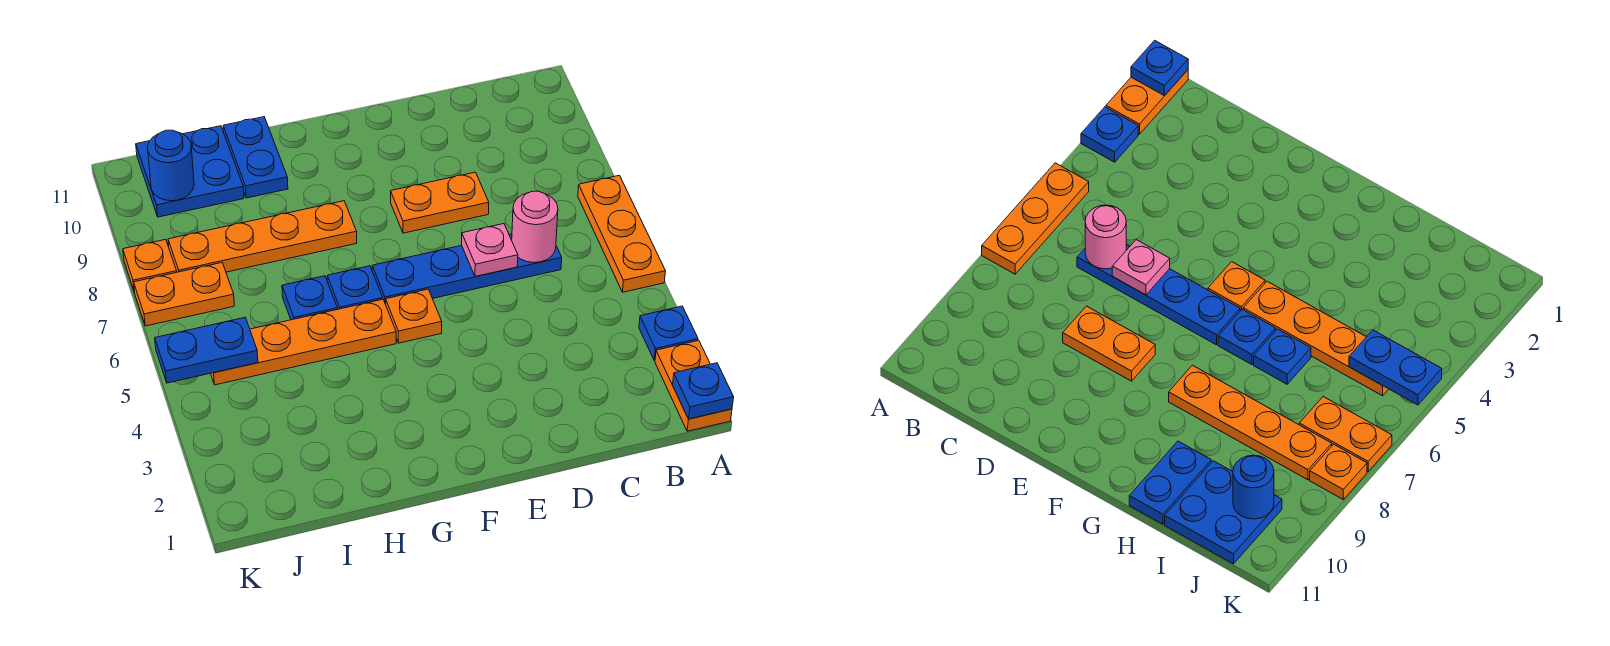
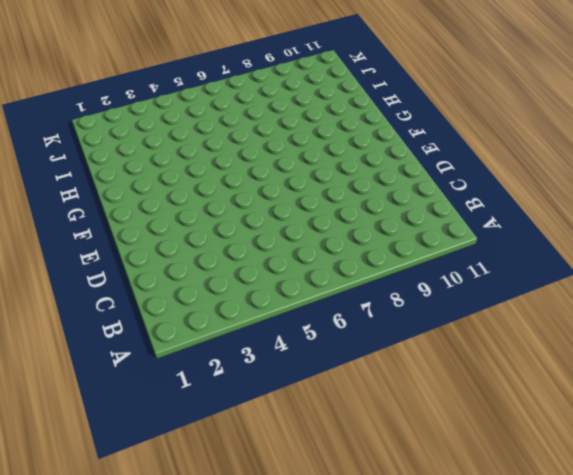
none -> orange 1x2 plate [655,340,732,431]
none -> blue 1x1 plate [639,306,698,360]
none -> orange 1x3 plate [578,175,665,292]

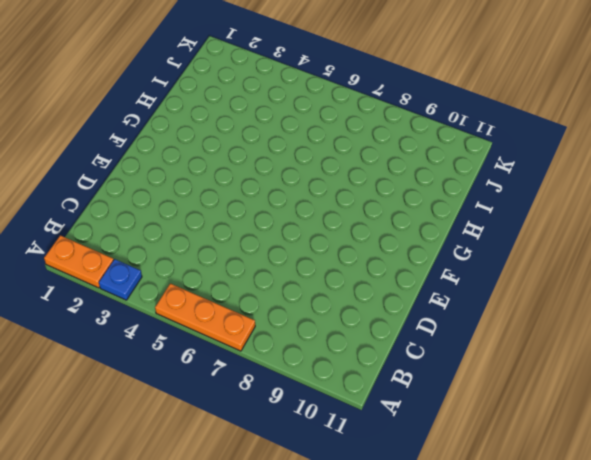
none -> blue 1x4 plate [372,234,562,304]
none -> orange 1x2 plate [390,172,489,233]
none -> orange 1x1 plate [386,289,442,343]

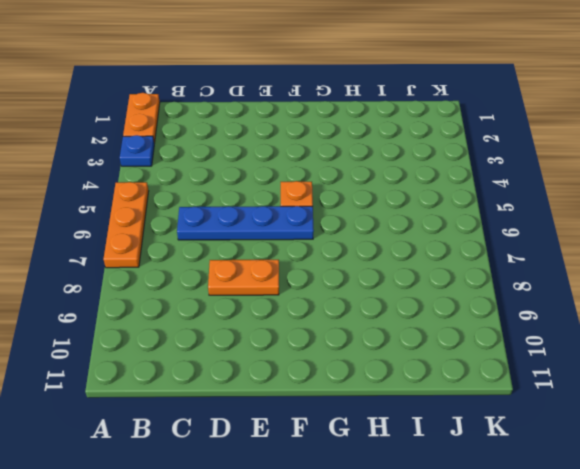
none -> orange 1x4 plate [211,299,396,385]
none -> blue 1x1 plate [327,266,383,309]
none -> orange 1x4 plate [168,201,357,272]

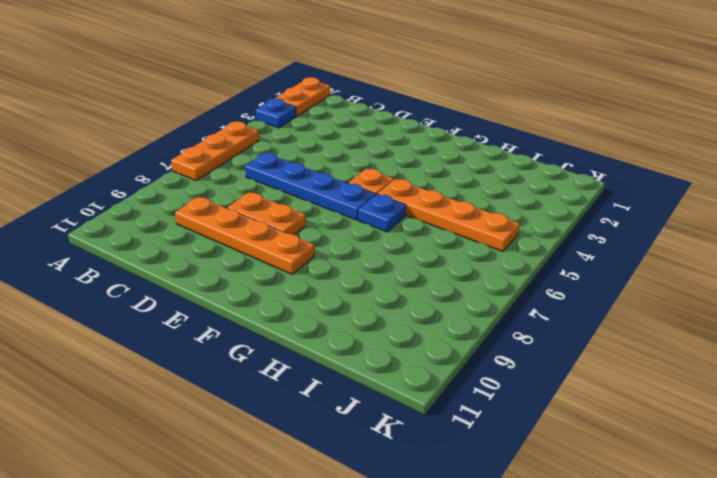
orange 1x4 plate [175,197,314,274] -> orange 1x4 plate moved to [168,201,357,272]
none -> blue 1x1 plate [282,276,337,320]
none -> blue 1x2 plate [223,117,288,198]
none -> blue 2x2 plate [136,126,244,217]

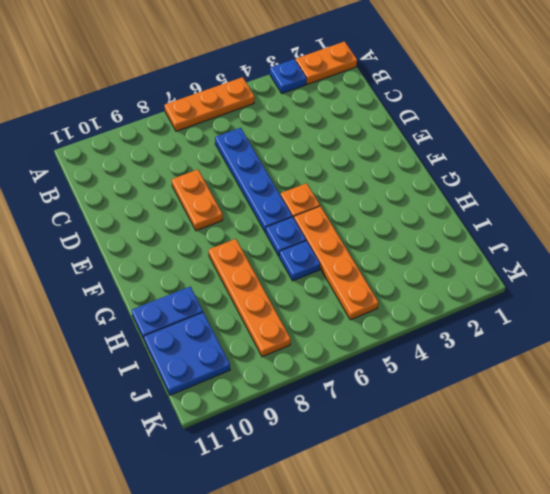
none -> orange 1x2 plate [134,263,234,326]
none -> orange 1x1 plate [123,239,177,292]
none -> blue 1x1 plate [673,363,734,419]

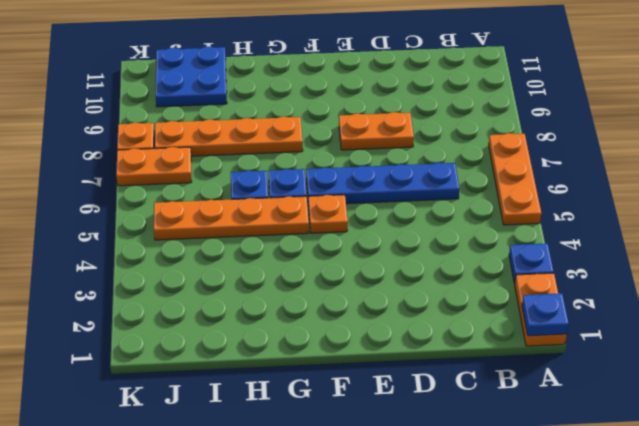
none -> blue 1x2 plate [223,117,288,198]
none -> pink 1x1 round brick [512,191,558,263]
none -> pink 1x1 plate [462,224,518,276]

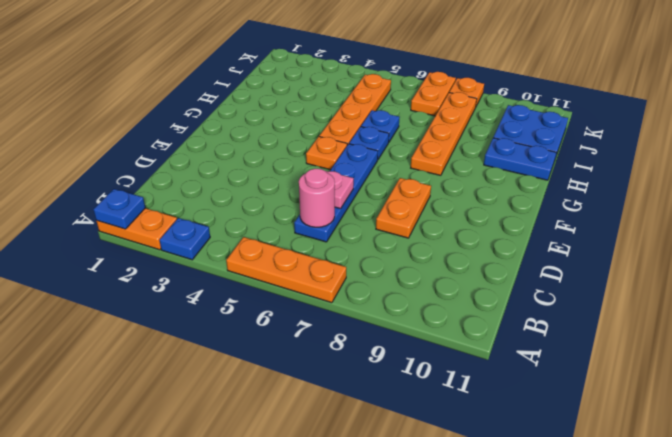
none -> blue 1x2 plate [155,318,258,383]
none -> blue 1x1 round brick [147,130,194,201]

